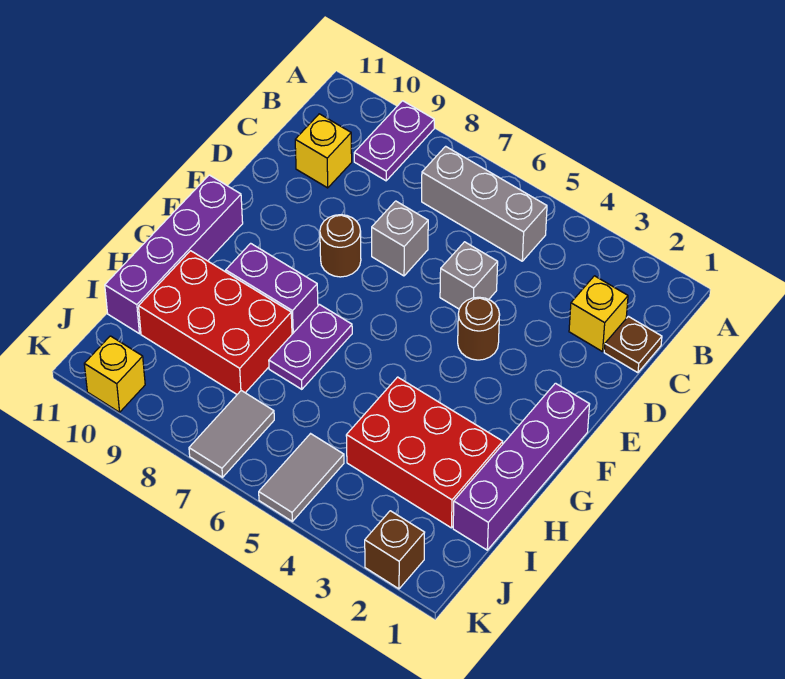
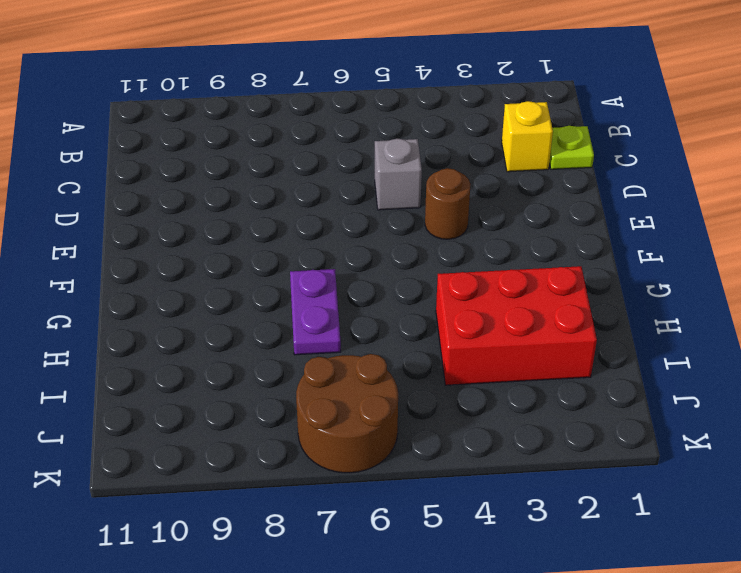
lime 1x1 plate [549,126,594,169] -> brown 1x1 plate [604,316,662,373]
brown 2x2 round brick [296,354,398,473] -> grey 1x2 tile [189,391,274,477]
none -> purple 1x2 plate [354,101,434,181]
none -> grey 1x3 brick [422,146,547,261]
none -> yellow 1x1 brick [295,114,352,188]

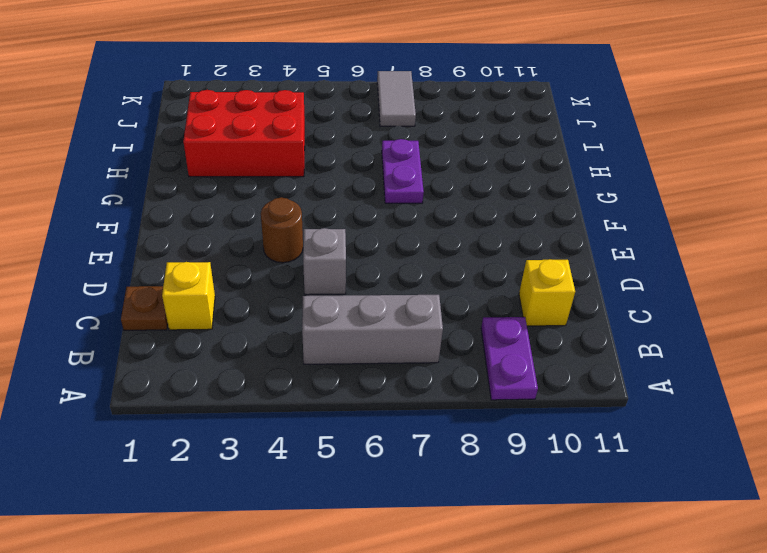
none -> grey 1x1 brick [372,201,428,276]
none -> brown 1x1 round brick [320,215,361,277]
none -> purple 1x4 brick [453,383,590,550]

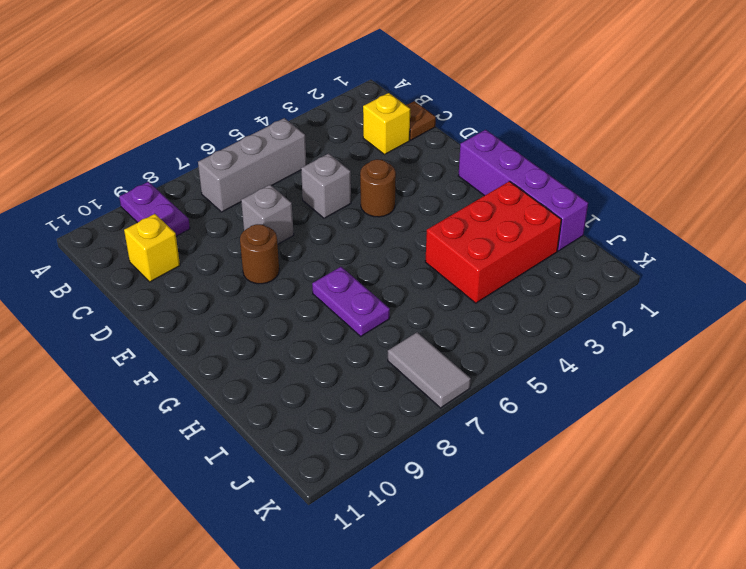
none -> purple 1x4 brick [105,175,243,334]
none -> purple 1x2 brick [226,243,318,334]
none -> red 2x3 brick [139,251,292,394]

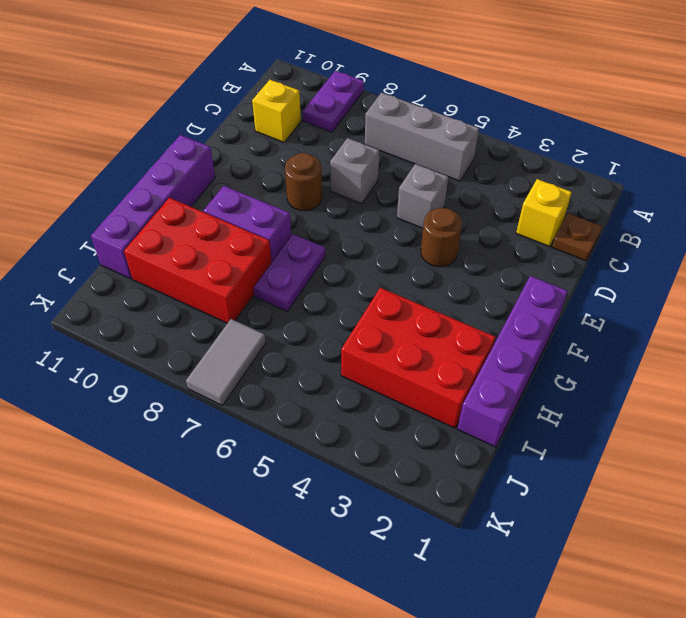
none -> grey 1x2 tile [259,434,344,521]
none -> brown 1x1 brick [365,511,425,589]
none -> yellow 1x1 brick [84,336,145,412]

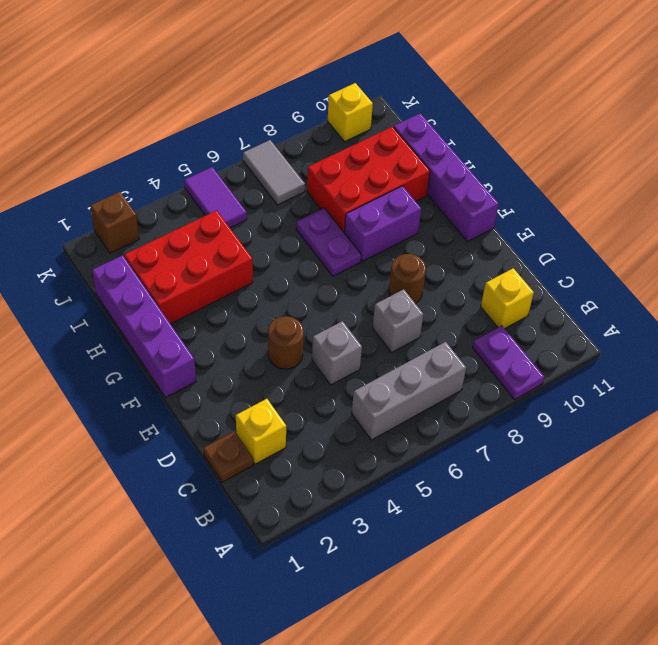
purple 1x2 tile [184,167,247,228] -> grey 1x2 tile [259,434,344,521]

